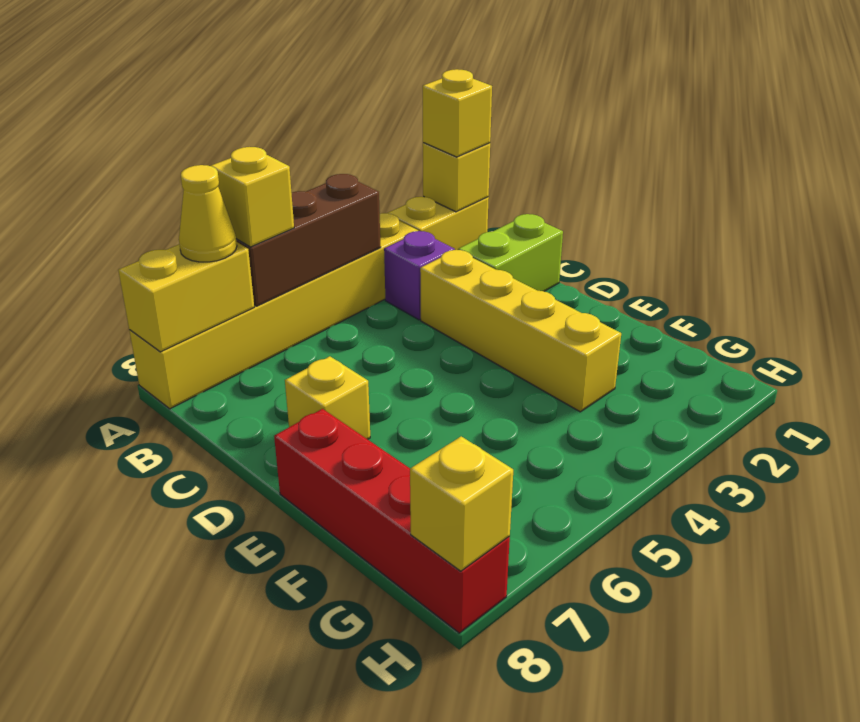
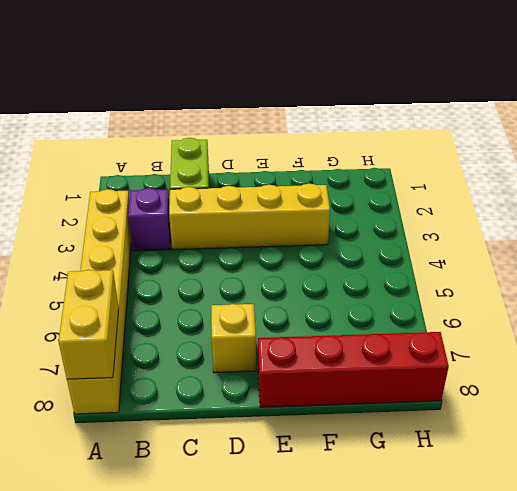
none -> yellow 1x2 brick [388,196,489,250]
none -> yellow 1x1 brick [423,143,490,212]
none -> brown 1x3 brick [236,174,381,306]

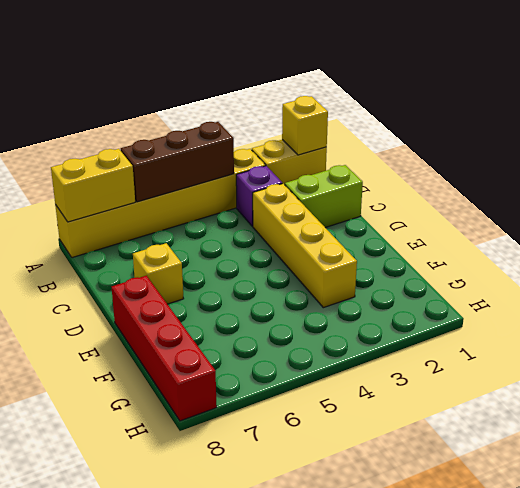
none -> yellow 1x1 brick [410,436,513,571]
none -> yellow 1x1 brick [423,69,492,157]
none -> yellow 1x1 brick [211,147,294,247]

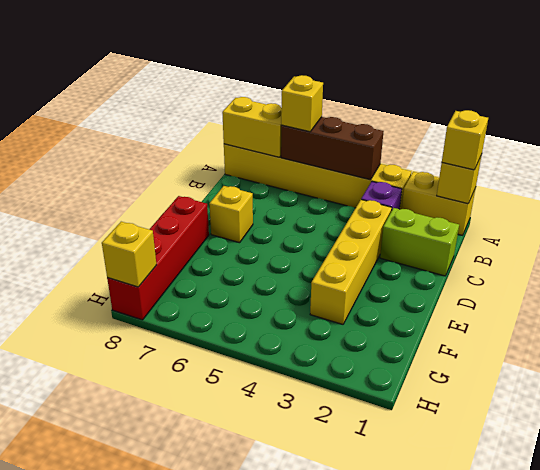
none -> yellow 1x1 cone [179,165,237,262]

